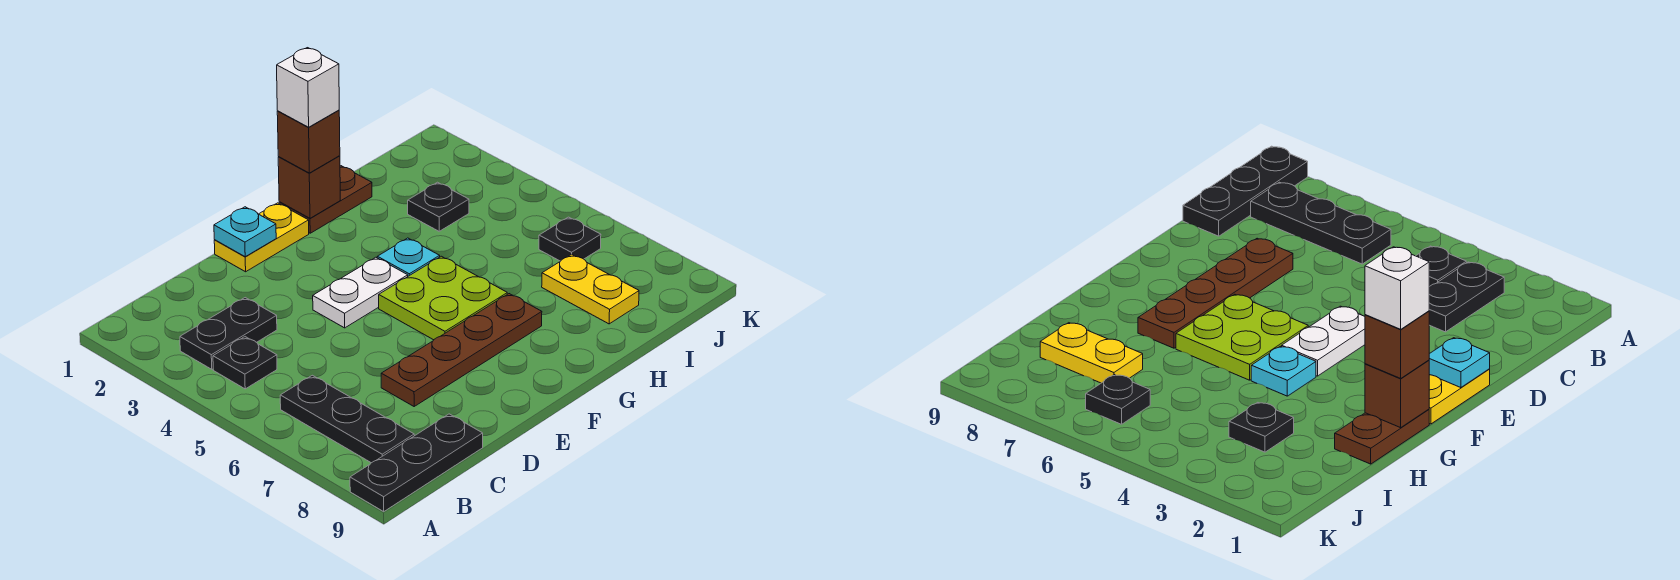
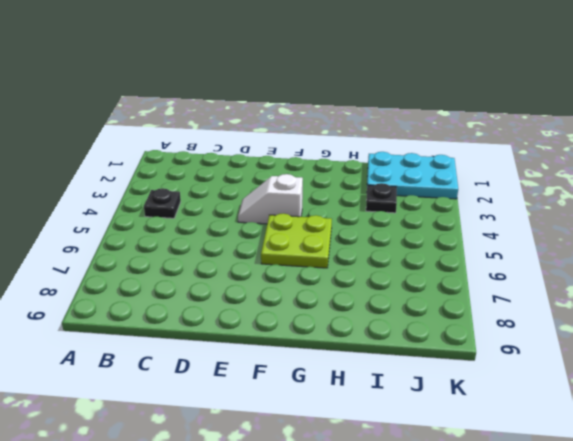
white 1x2 slope [238,174,303,224] -> white 1x2 plate [313,257,408,328]
cyan 2x3 plate [367,152,458,199] -> none
none -> black 1x3 plate [350,414,483,511]
none -> black 1x2 plate [180,298,277,369]
none -> black 1x3 plate [280,375,414,463]

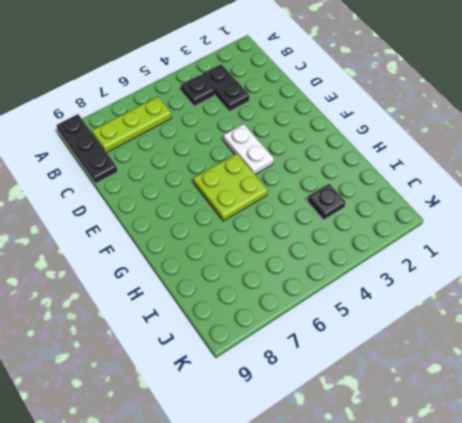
lime 1x3 plate [92,97,172,152] -> black 1x3 plate [280,375,414,463]
none -> brown 1x4 plate [381,294,542,406]
none -> yellow 1x2 plate [214,203,309,272]
none -> brown 1x2 plate [279,166,372,233]

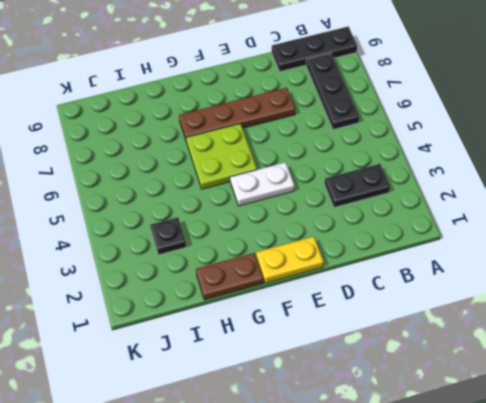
none -> black 1x1 plate [213,337,277,389]
none -> cyan 1x1 plate [377,238,440,276]
none -> yellow 1x2 plate [542,254,639,324]

